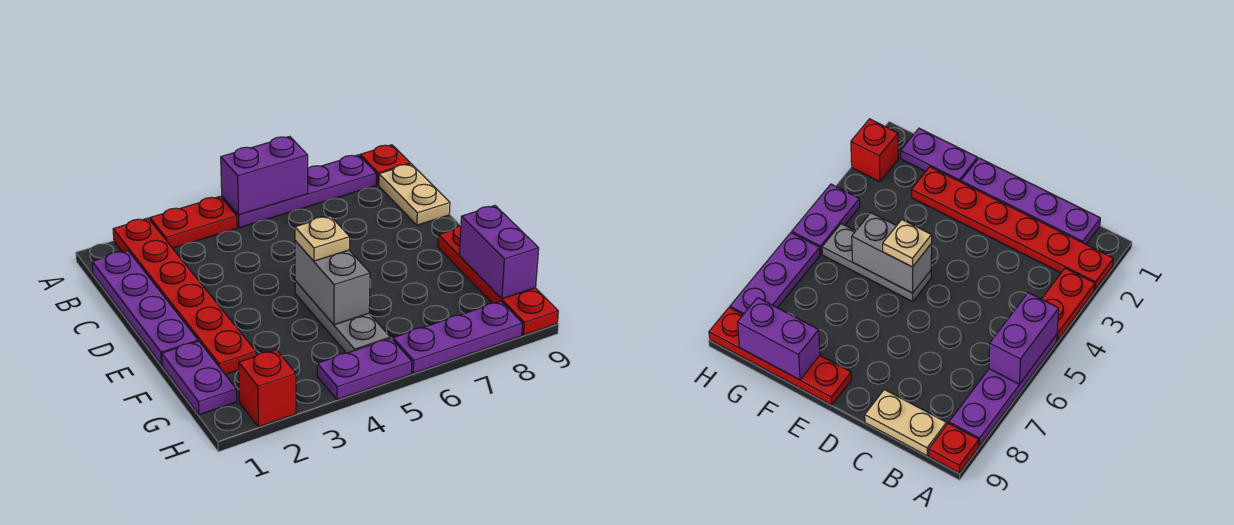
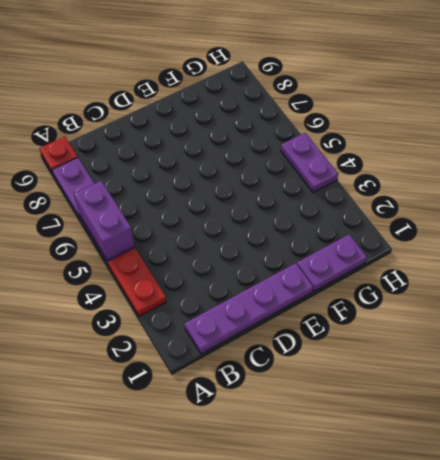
none -> red 1x6 plate [113,218,256,374]
none -> tan 1x2 plate [379,164,450,225]
none -> grey 1x3 plate [295,281,390,353]

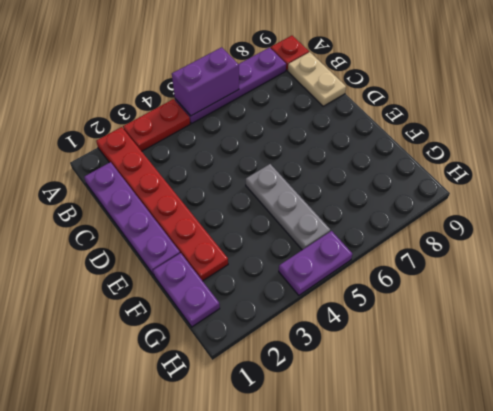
none -> red 1x4 plate [438,226,558,335]
none -> red 1x1 brick [239,350,296,427]
none -> purple 1x3 plate [393,301,523,373]

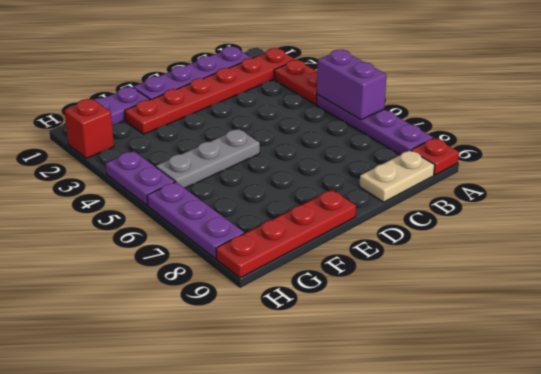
none -> grey 1x2 brick [295,241,370,325]
none -> purple 1x2 brick [459,206,539,299]
none -> tan 1x1 plate [295,216,350,261]

